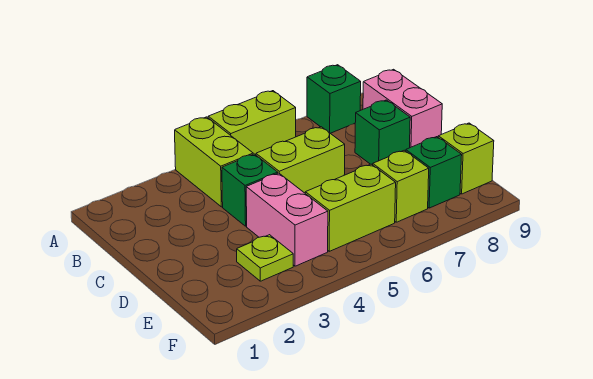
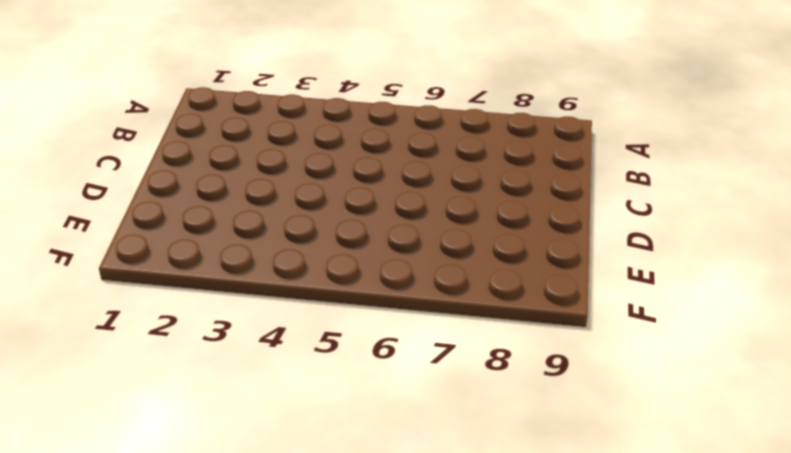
none -> lime 1x2 brick [175,117,253,207]
none -> lime 1x2 brick [208,91,296,155]
none -> green 1x1 brick [307,65,361,133]

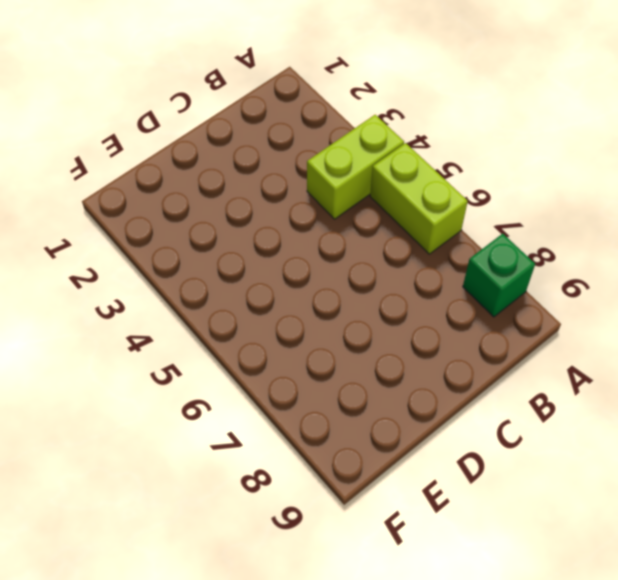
none -> pink 1x2 brick [363,69,442,148]
none -> green 1x1 brick [222,154,278,226]
none -> lime 1x2 brick [256,127,345,193]

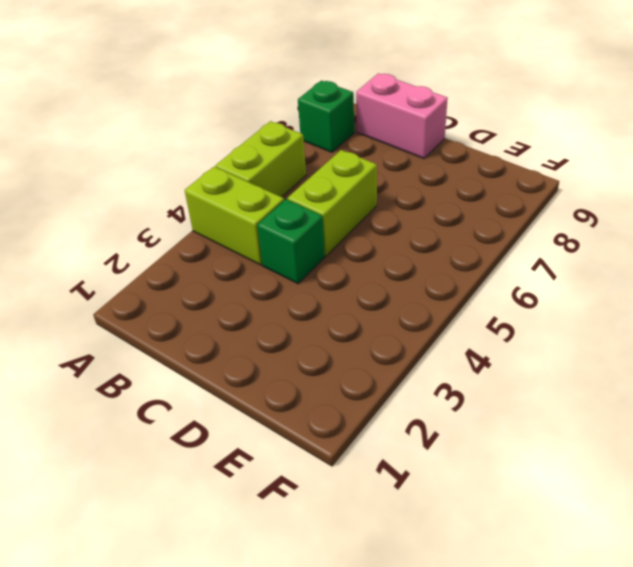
none -> green 1x1 brick [355,100,410,165]
none -> pink 1x2 brick [246,173,328,266]
none -> lime 1x1 plate [237,235,293,281]

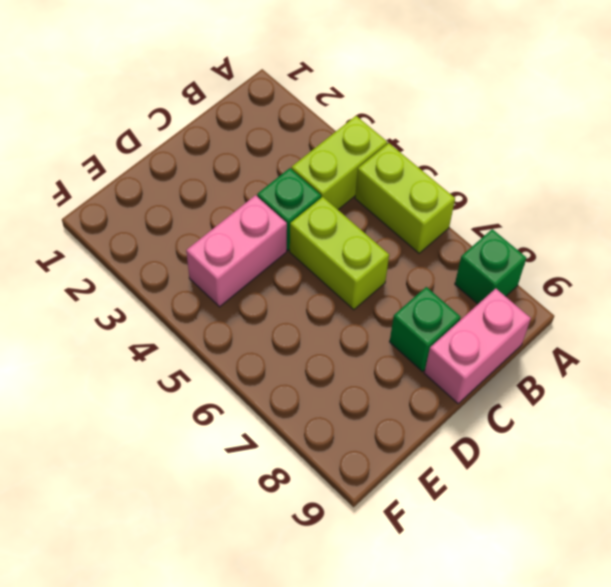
none -> lime 1x1 plate [237,235,293,281]
none -> lime 1x2 brick [305,164,396,251]
none -> lime 1x1 brick [373,150,429,222]

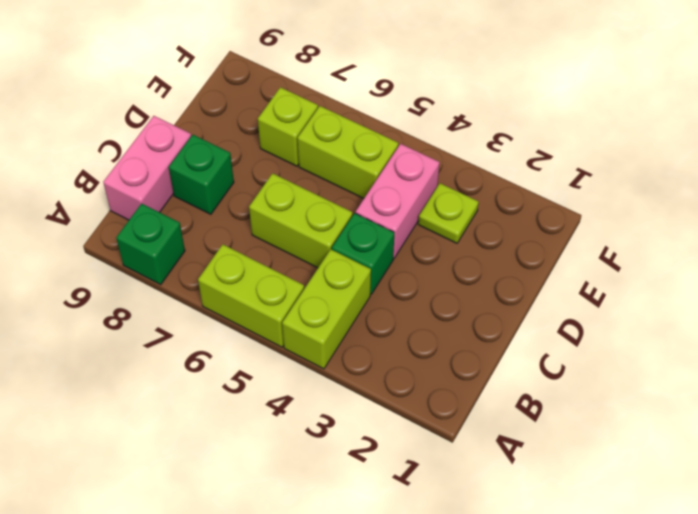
none -> green 1x1 brick [406,137,462,208]
none -> lime 1x1 brick [438,123,494,194]

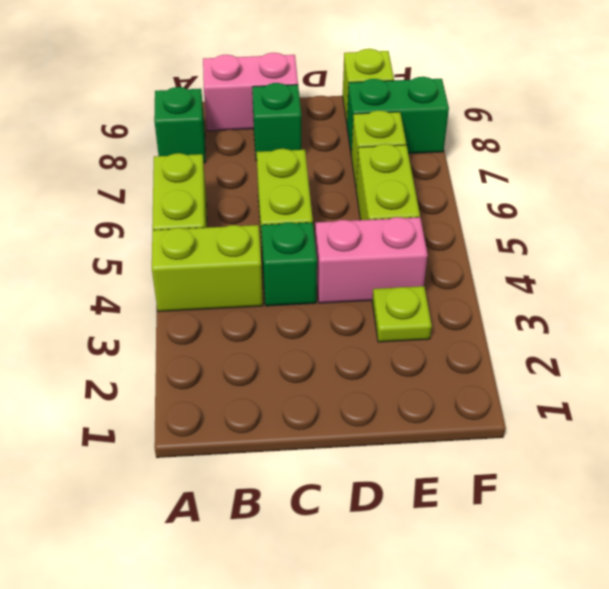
green 1x2 brick [347,77,449,156] -> green 1x1 brick [406,137,462,208]

